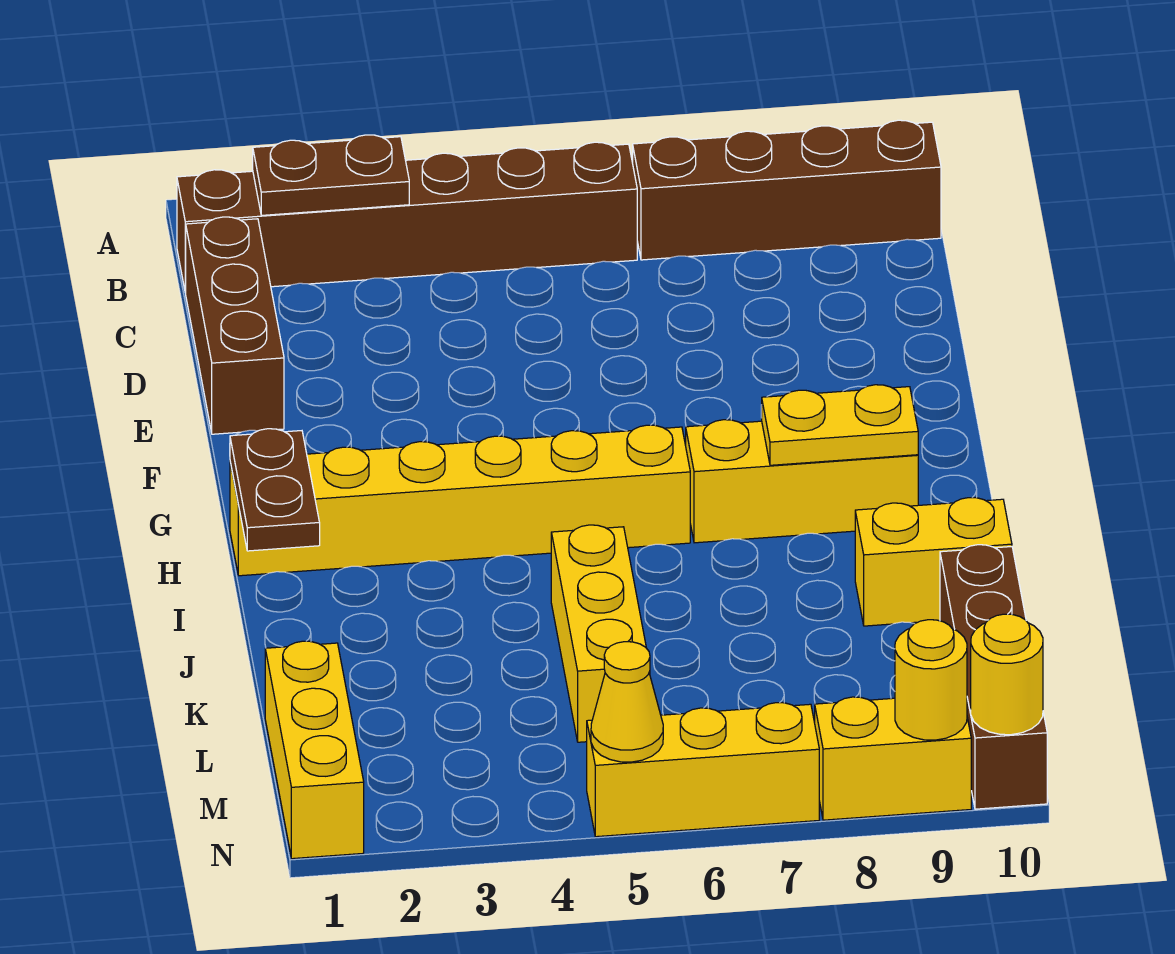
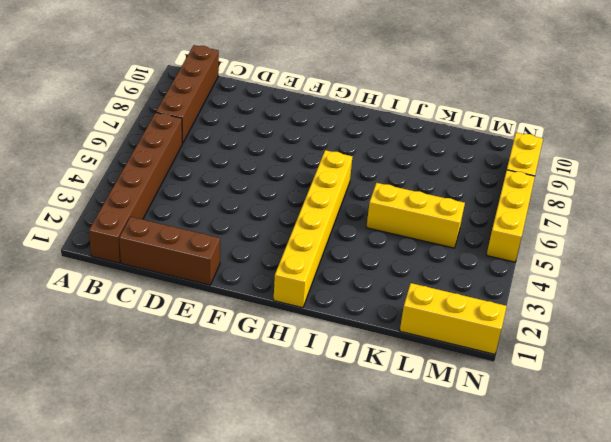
none -> yellow 1x3 brick [686,420,918,543]
none -> yellow 1x2 brick [855,498,1012,626]
none -> brown 1x4 brick [940,545,1047,809]

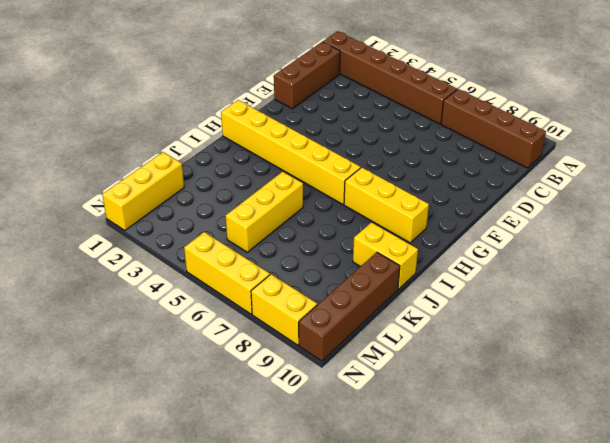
none -> brown 1x2 plate [253,135,409,215]
none -> brown 1x2 plate [230,429,320,551]
none -> yellow 1x2 plate [762,385,918,465]

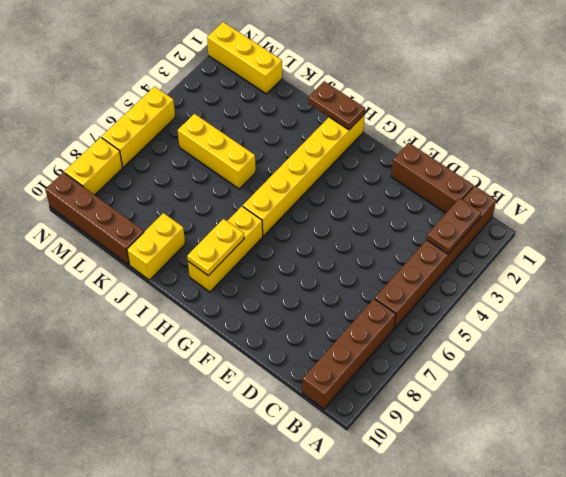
none -> yellow 1x1 cone [591,642,663,762]
none -> yellow 1x1 round brick [895,620,967,740]
none -> yellow 1x1 round brick [971,614,1043,735]

